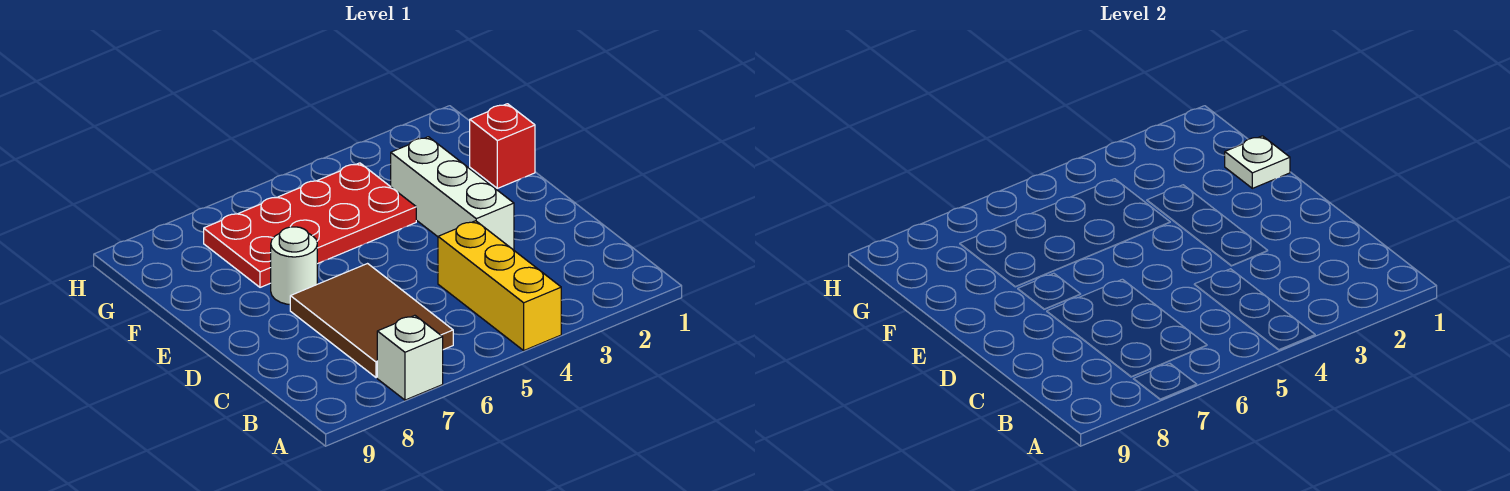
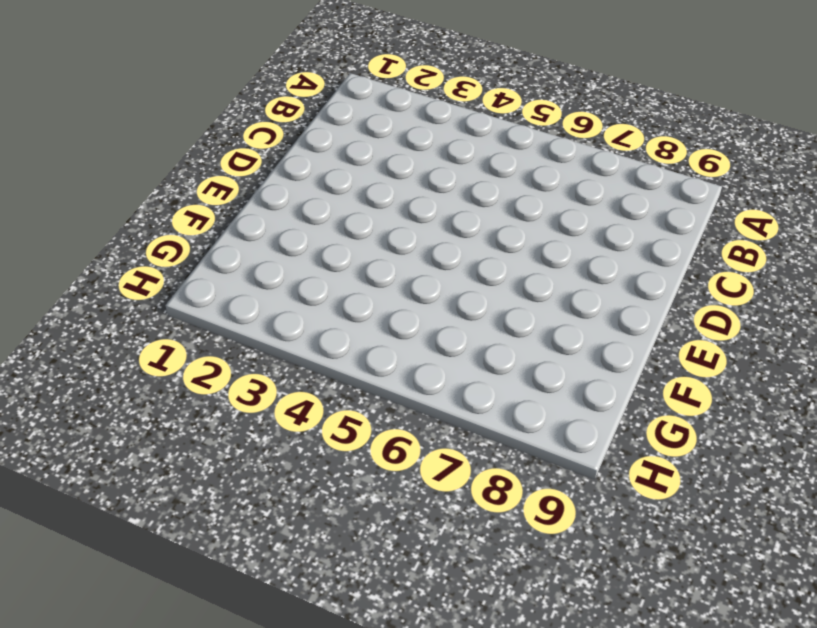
none -> yellow 1x3 brick [438,221,561,350]
none -> white 1x1 brick [377,315,443,400]

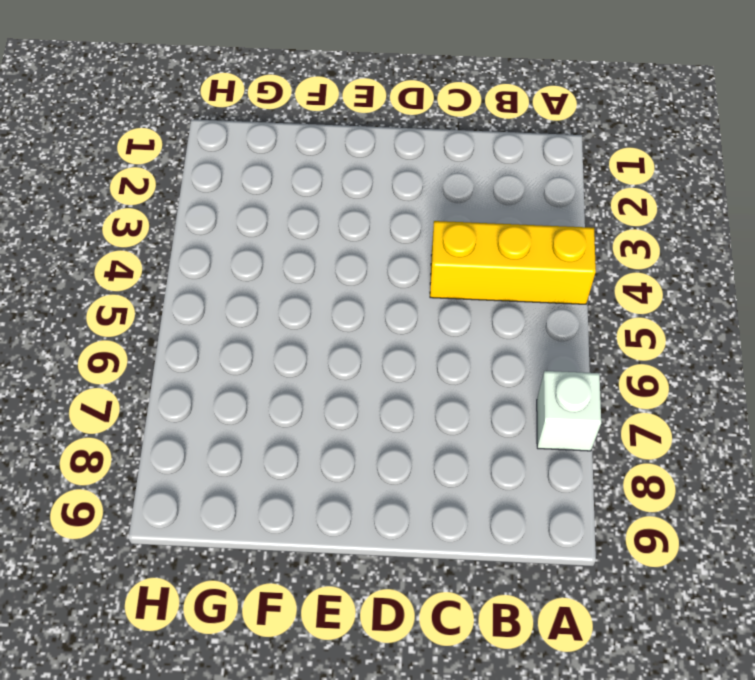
none -> brown 2x3 tile [290,264,453,378]
none -> white 1x3 brick [391,137,514,250]

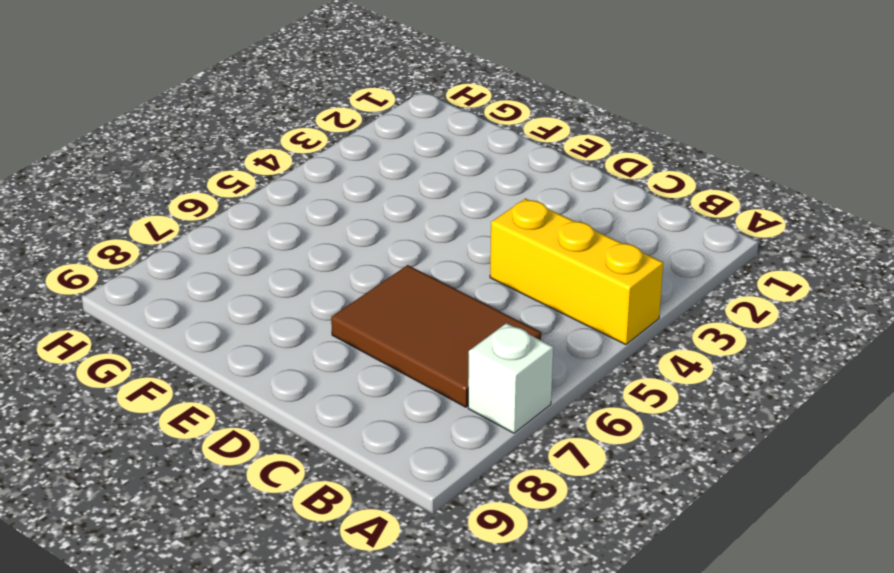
none -> white 1x3 brick [391,137,514,250]
none -> white 1x1 round brick [271,227,317,304]

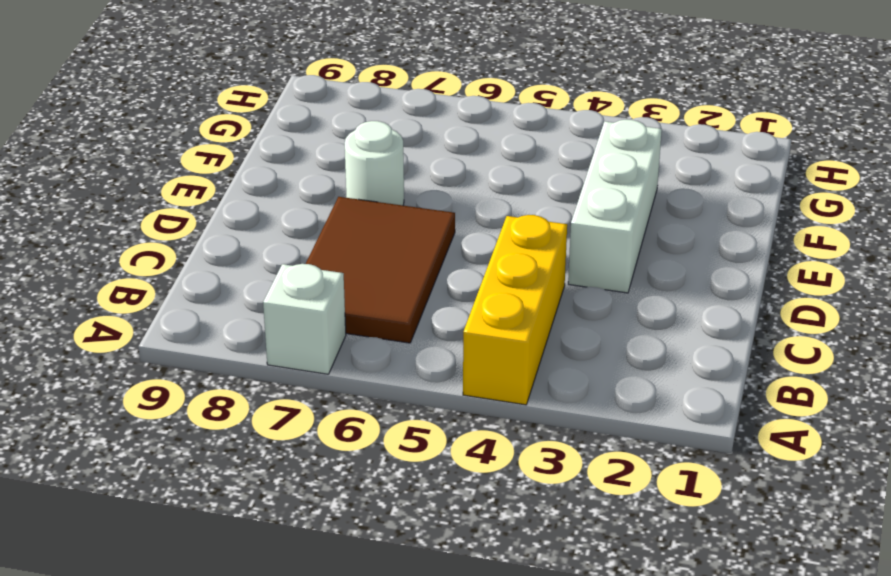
none -> red 1x1 brick [470,104,535,188]
none -> red 2x4 plate [204,163,416,287]

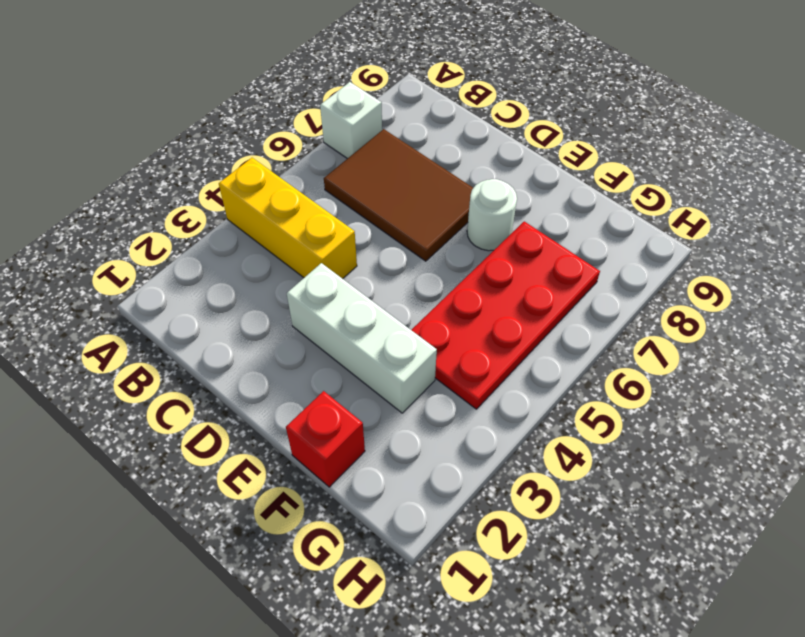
none -> white 1x1 plate [1225,136,1290,188]

